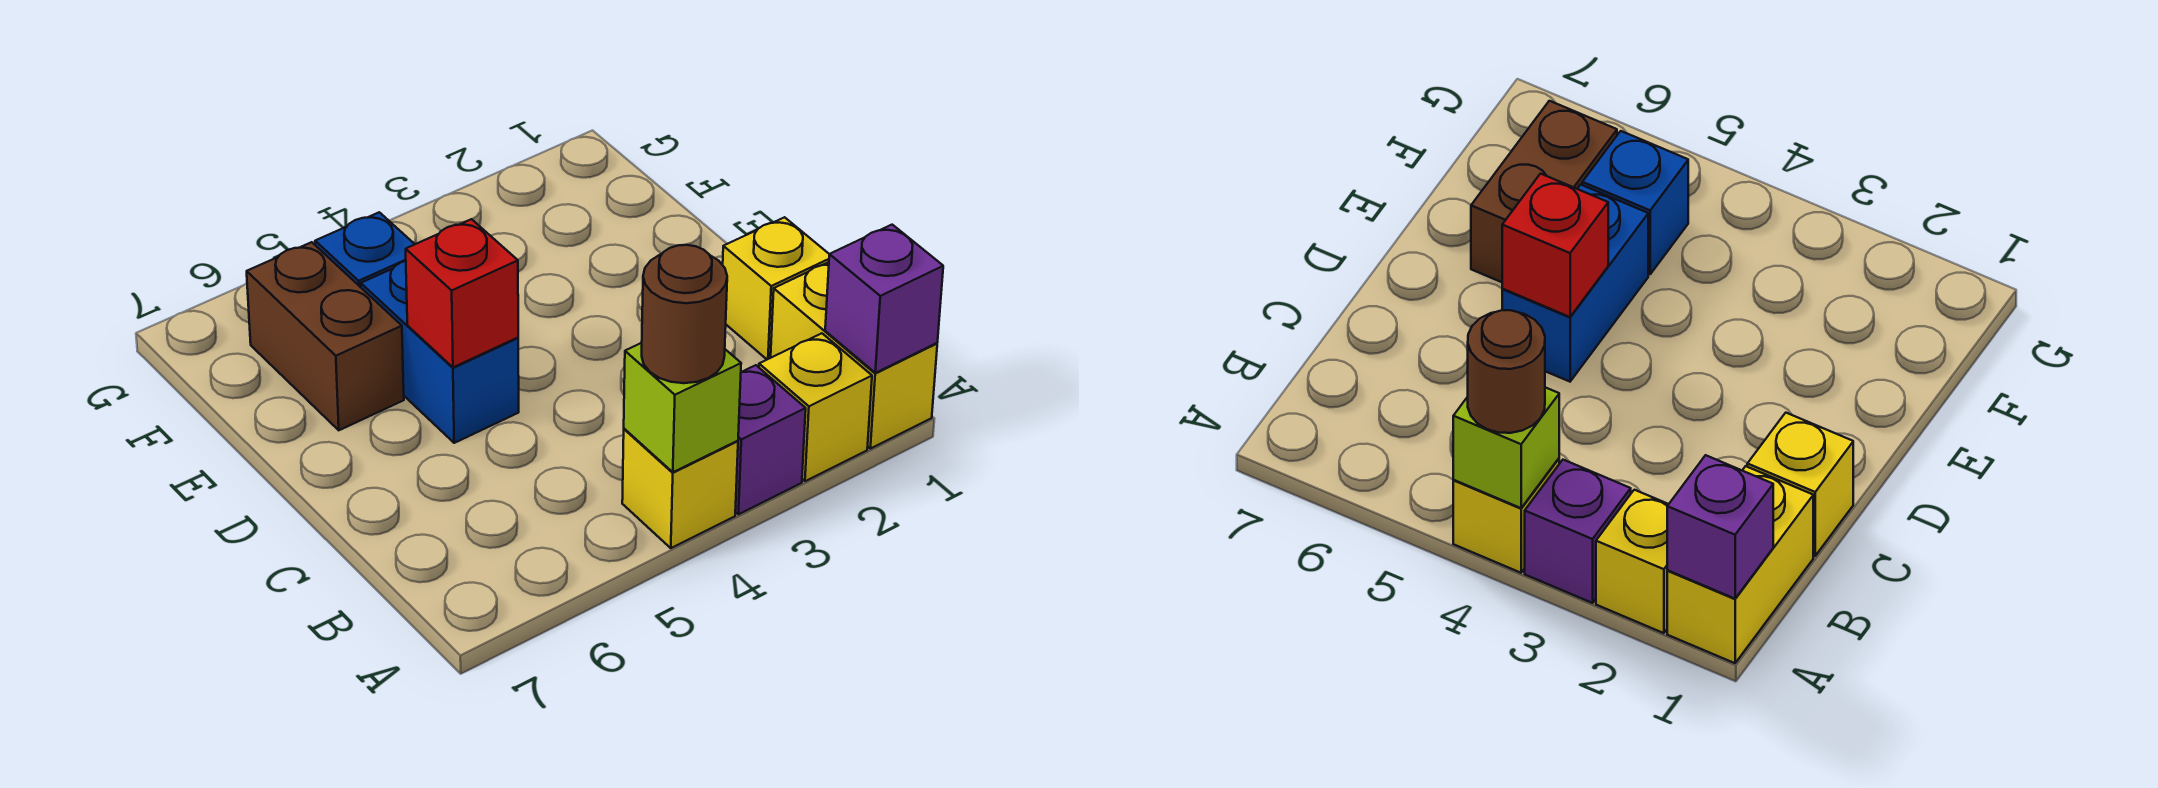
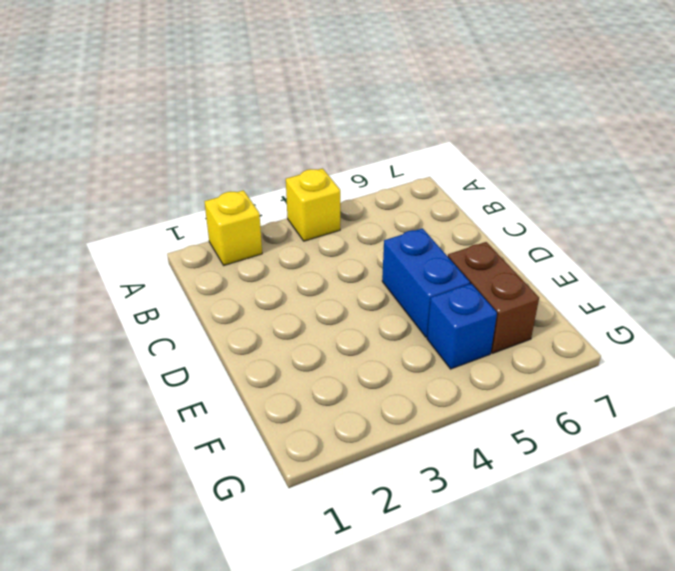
none -> yellow 1x2 brick [771,262,937,449]
none -> purple 1x1 brick [735,365,806,514]
none -> yellow 1x1 brick [723,217,829,359]

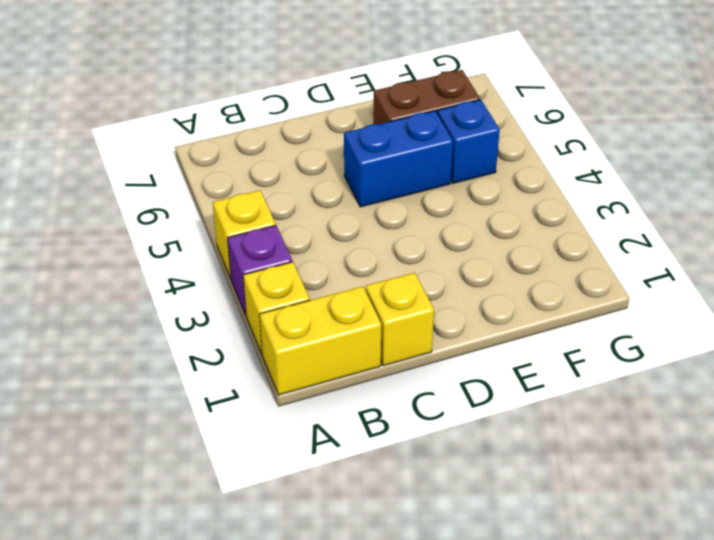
none -> purple 1x1 brick [825,225,943,373]
none -> lime 1x1 brick [624,343,741,472]
none -> red 1x1 brick [406,219,518,367]

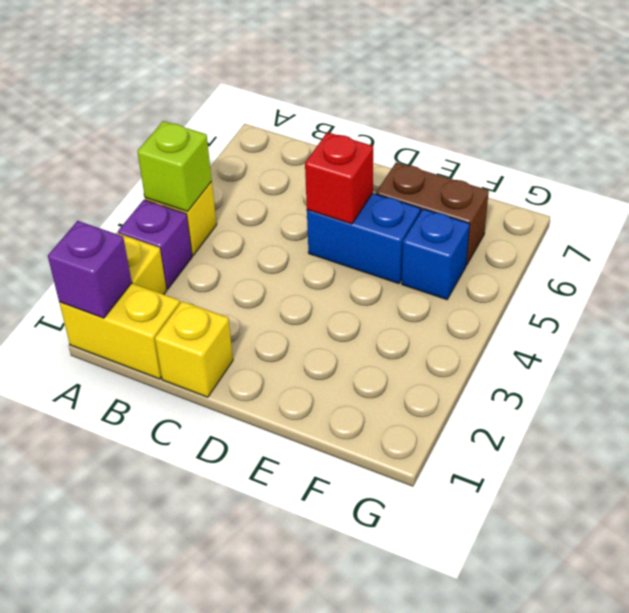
none -> brown 1x1 round brick [642,245,727,383]

